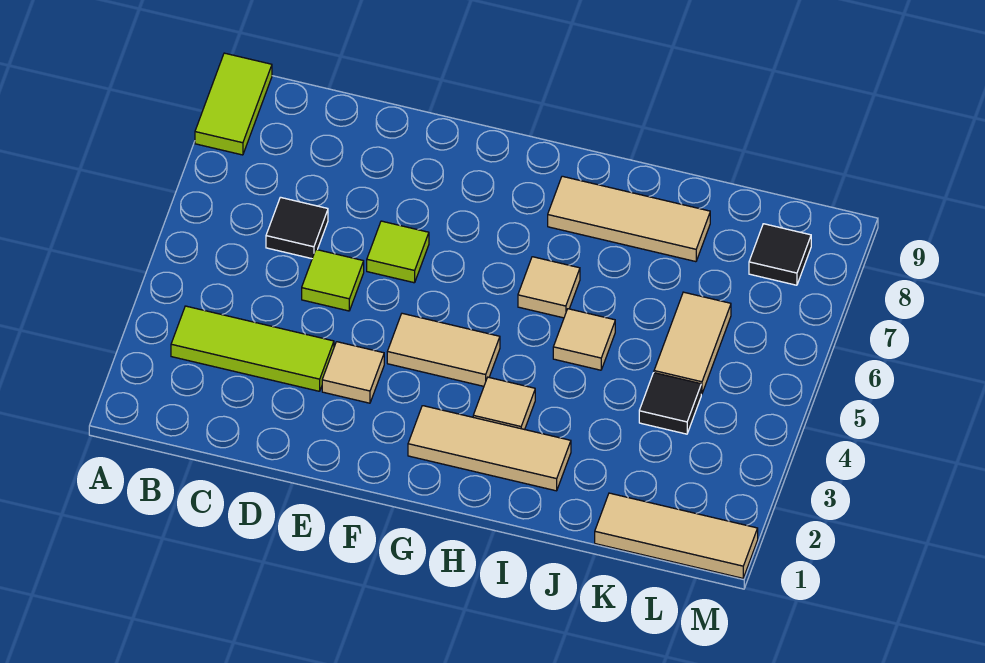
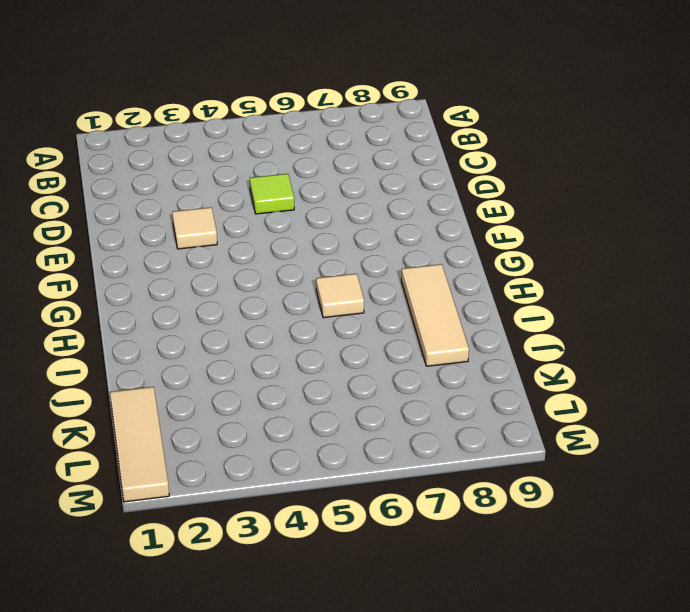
none -> lime 1x2 tile [195,53,272,155]
none -> lime 1x3 tile [171,306,334,391]
none -> black 1x1 tile [266,197,328,259]

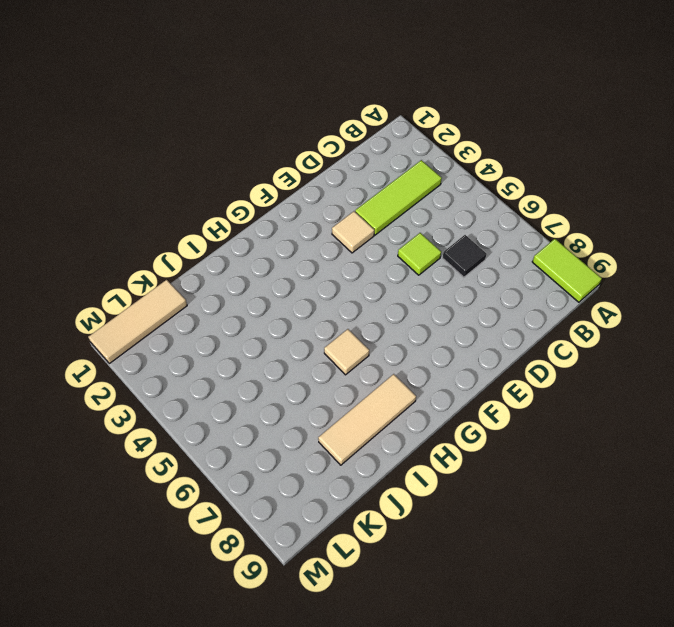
none -> lime 1x1 tile [367,221,429,283]
none -> tan 1x2 tile [387,313,500,386]
none -> tan 1x3 tile [408,406,571,491]

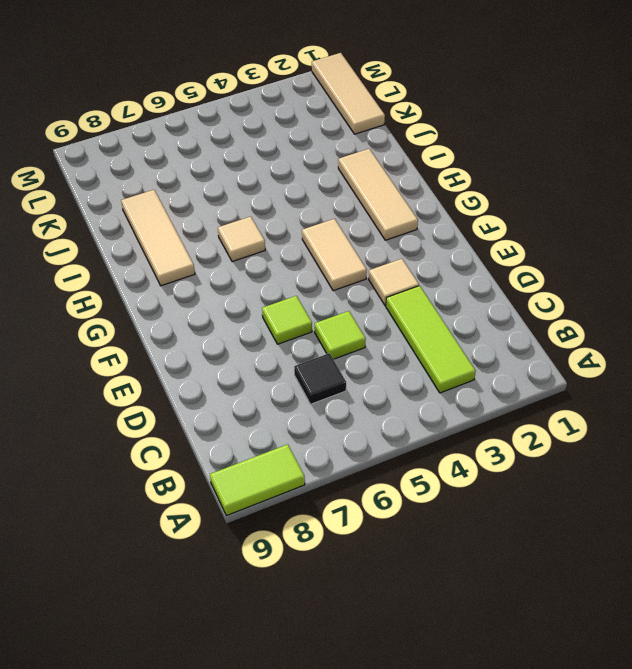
none -> tan 1x1 tile [473,377,535,430]
none -> tan 1x1 tile [553,309,615,370]
none -> black 1x1 tile [639,373,701,434]

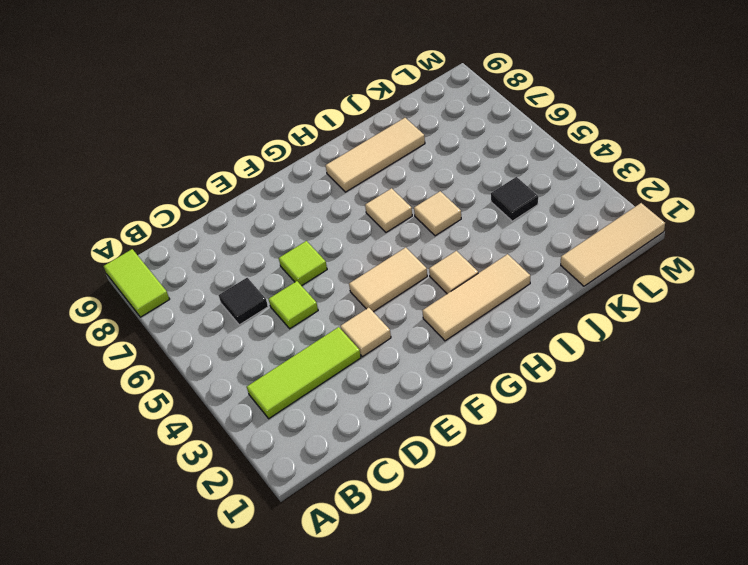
none -> tan 1x2 tile [654,292,731,394]
none -> black 1x1 tile [749,224,811,285]

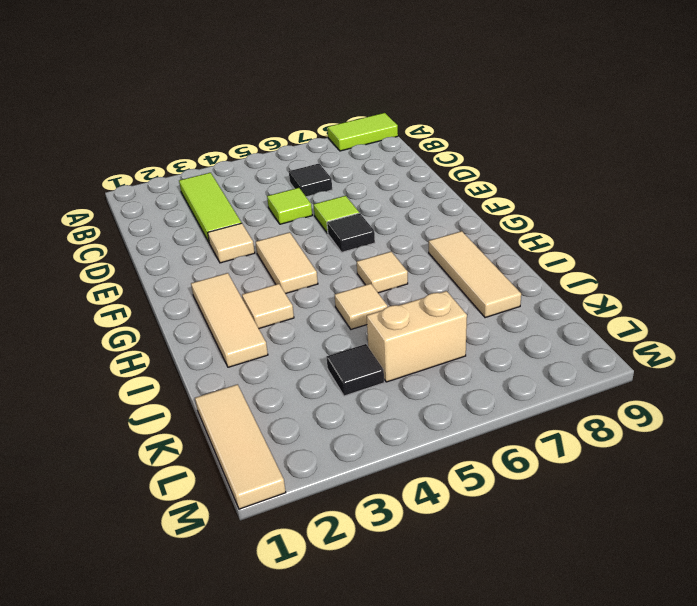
black 1x1 tile [327,213,375,252] -> black 1x1 tile moved to [749,224,811,285]
tan 1x2 brick [367,291,467,382] -> tan 1x2 tile [654,292,731,394]

